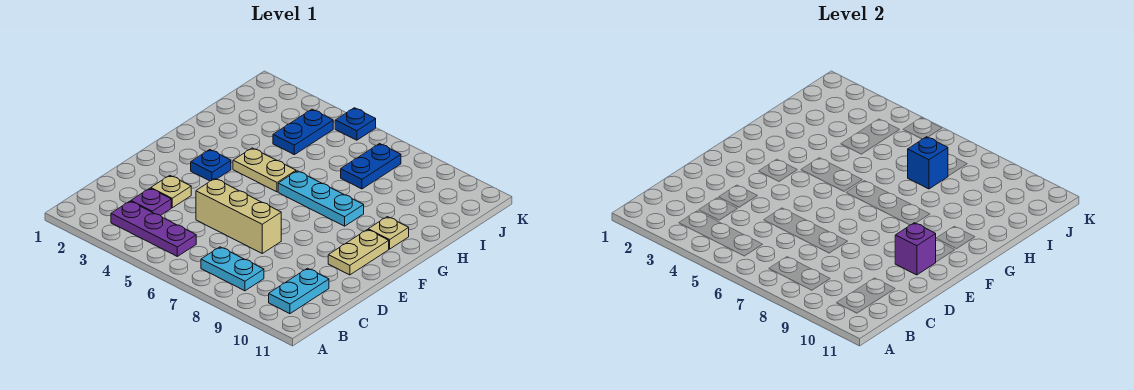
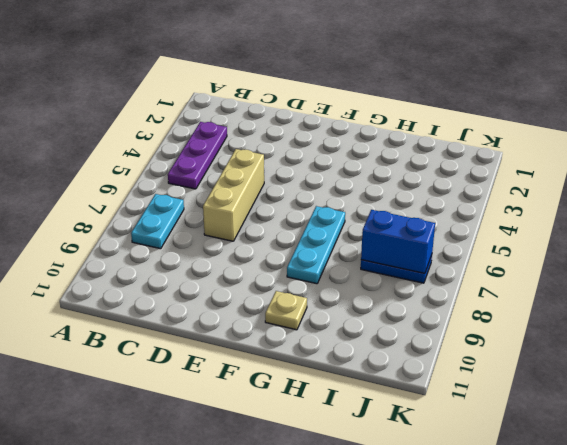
blue 1x2 brick [361,210,435,273] -> blue 1x1 brick [908,137,948,189]
none -> cyan 1x2 plate [269,268,329,314]
none -> purple 1x1 plate [131,188,171,216]
none -> tan 1x1 plate [151,175,191,208]

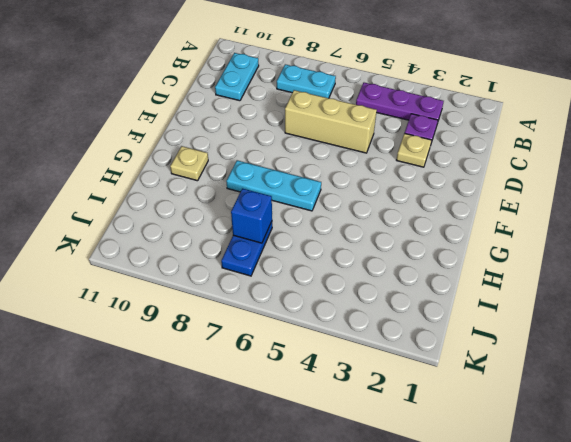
none -> tan 1x2 plate [328,230,389,275]
none -> blue 1x1 plate [191,150,231,181]
none -> tan 1x2 plate [233,148,296,192]

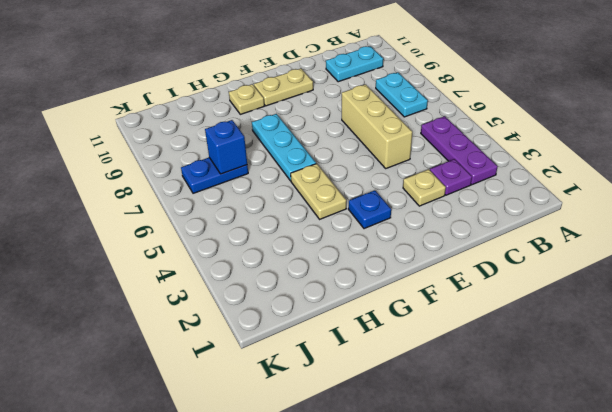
none -> blue 1x2 plate [273,109,333,155]
none -> blue 1x1 plate [335,108,376,140]
none -> purple 1x1 brick [895,223,936,275]

